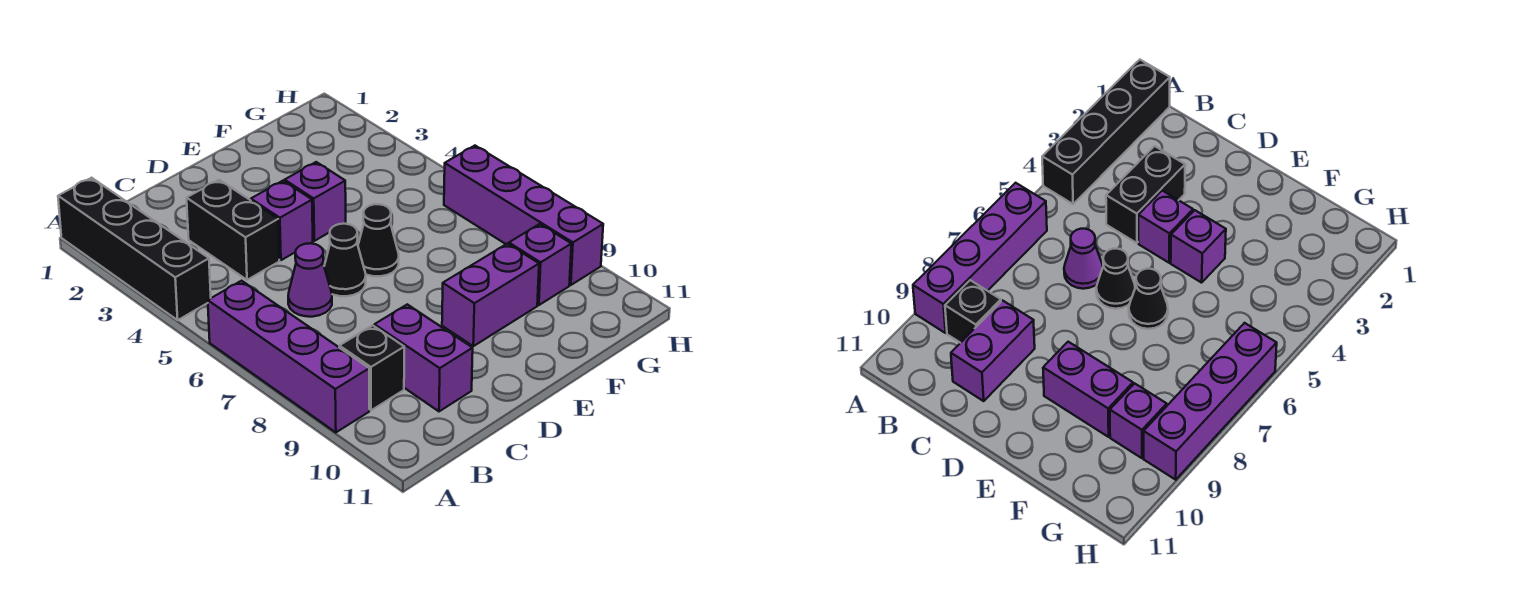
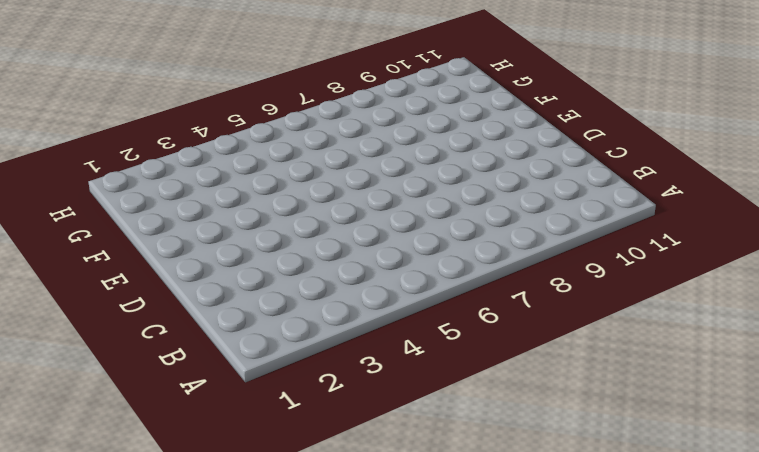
none -> black 1x4 brick [58,178,211,320]
none -> purple 1x4 brick [208,281,369,432]
none -> black 1x1 brick [339,325,404,410]

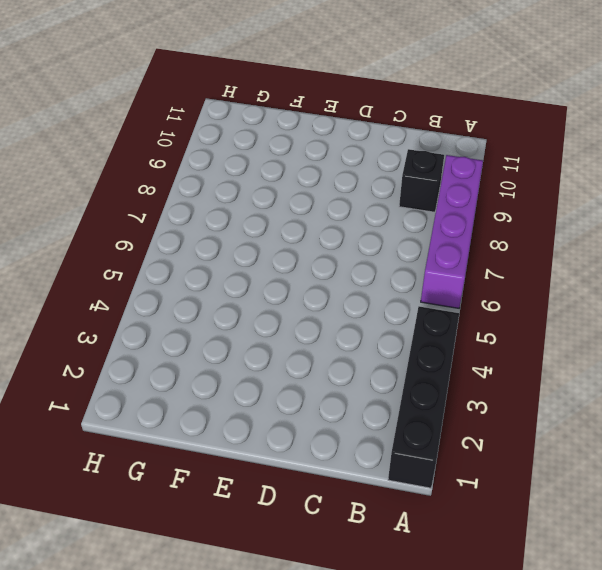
none -> black 1x2 brick [187,180,279,280]
none -> purple 1x1 cone [288,243,332,317]
none -> purple 1x2 brick [374,304,473,411]

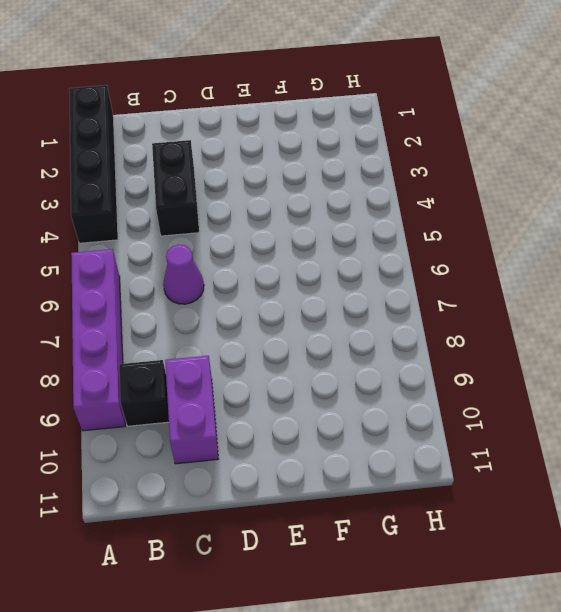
none -> purple 1x1 brick [251,181,313,260]
none -> black 1x1 cone [324,224,366,296]
none -> purple 1x1 brick [285,162,346,241]

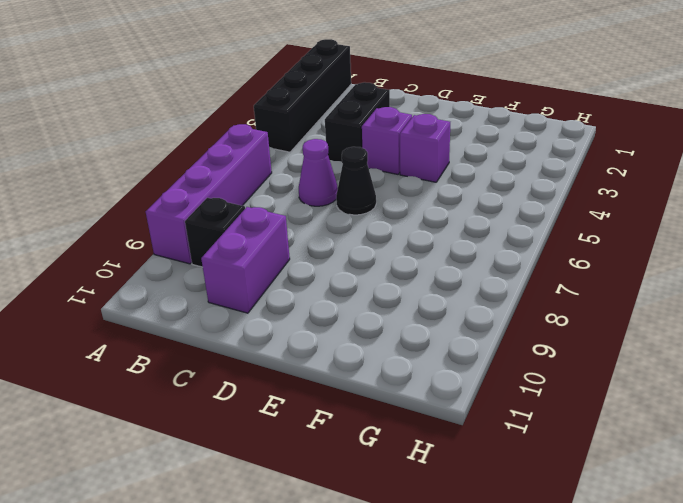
none -> black 1x1 cone [358,204,399,276]
none -> purple 1x2 brick [442,244,539,346]
none -> purple 1x1 brick [509,224,571,305]

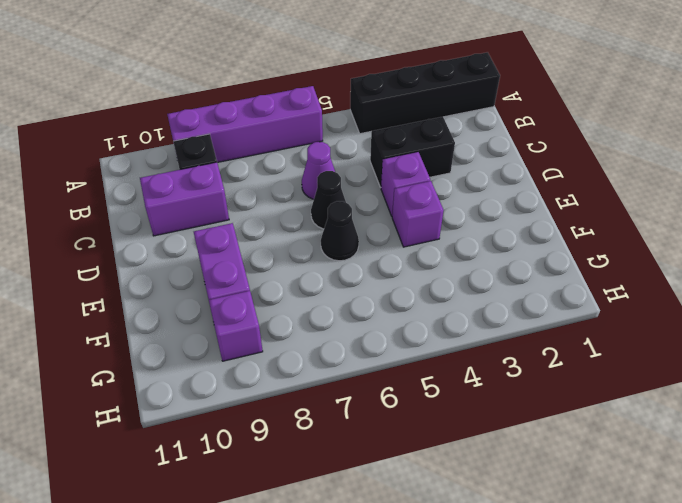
none -> purple 1x4 brick [444,146,603,285]

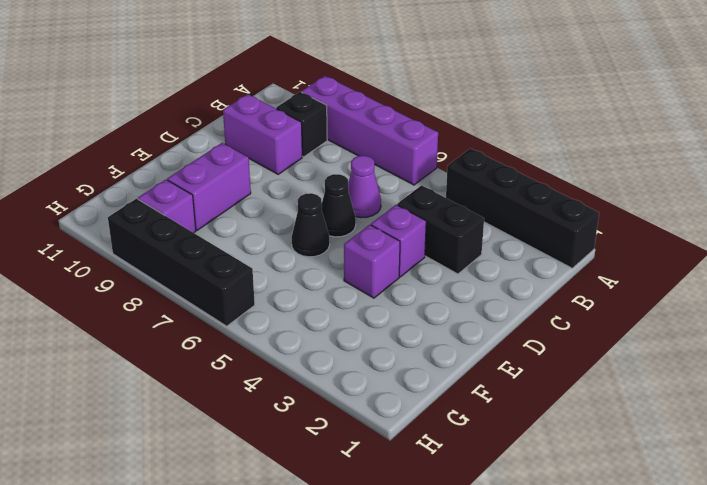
black 1x4 brick [108,199,255,326] -> purple 1x4 brick [444,146,603,285]

